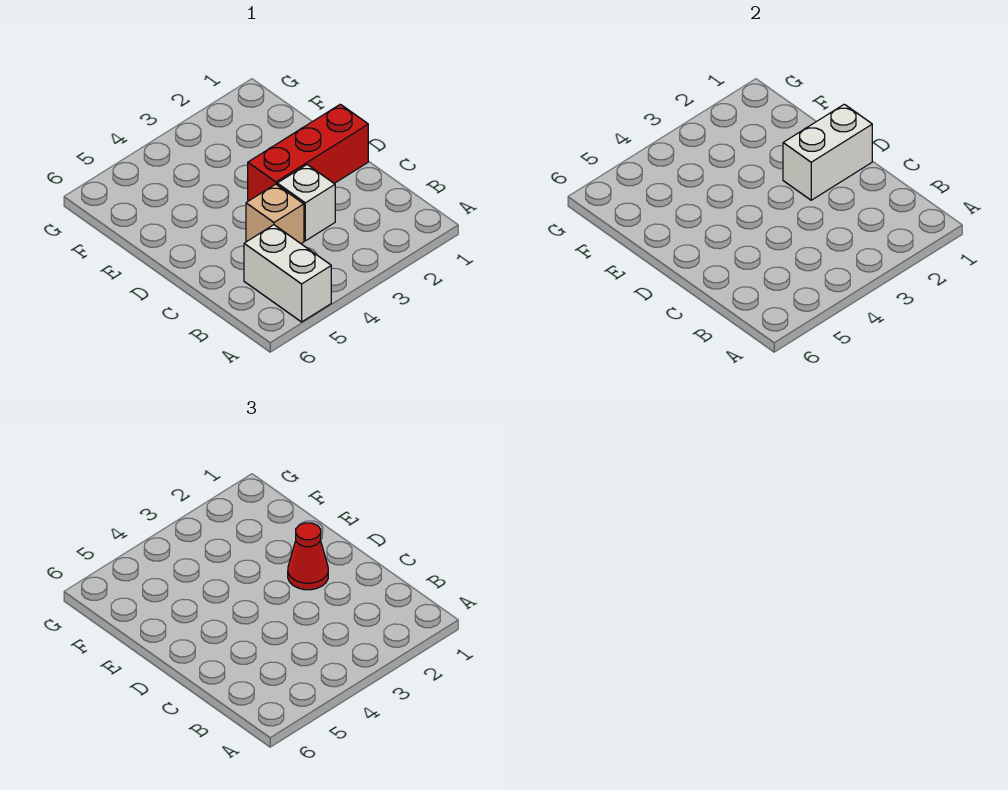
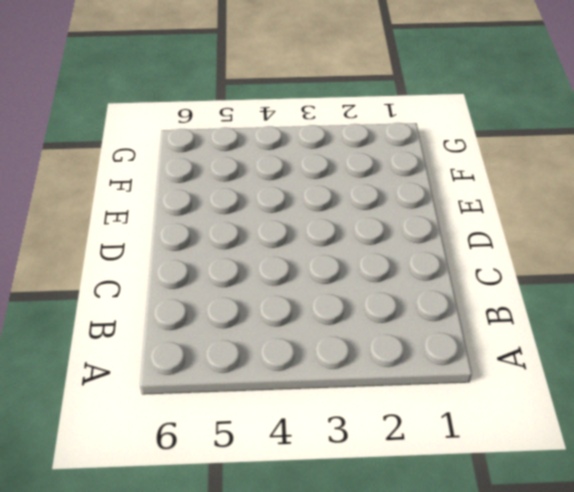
none -> white 1x2 brick [244,225,331,322]
none -> white 1x1 brick [277,165,335,241]

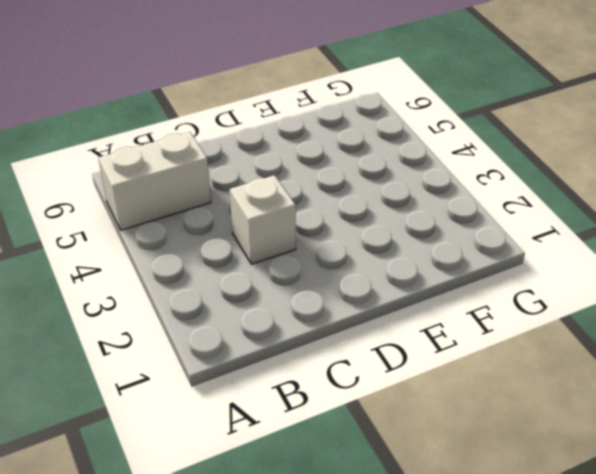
none -> tan 1x1 brick [246,184,304,243]
none -> red 1x3 brick [248,104,368,201]

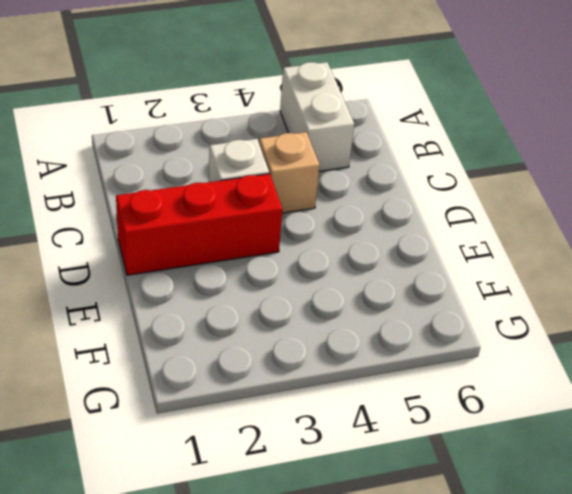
none -> white 1x2 brick [783,104,872,200]
none -> red 1x1 cone [288,523,328,590]

